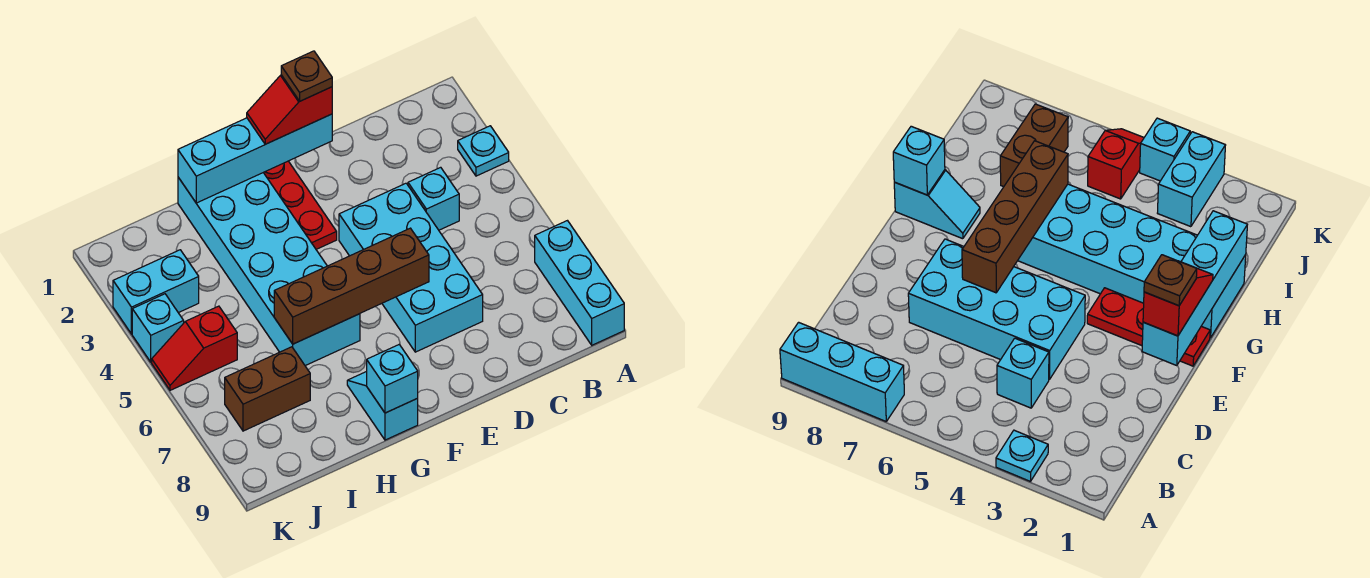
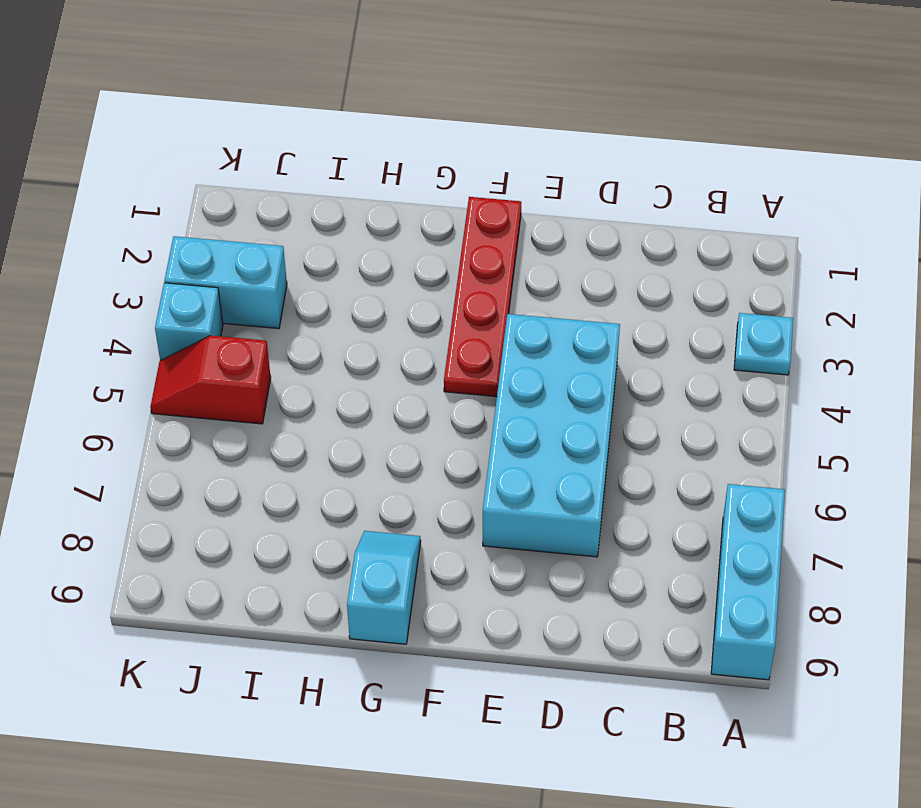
red 1x4 plate [444,197,521,397] -> red 1x3 plate [264,161,337,249]
none -> cyan 1x1 brick [408,167,459,230]
none -> cyan 2x6 brick [178,173,360,366]
none -> brown 1x2 brick [225,347,310,431]

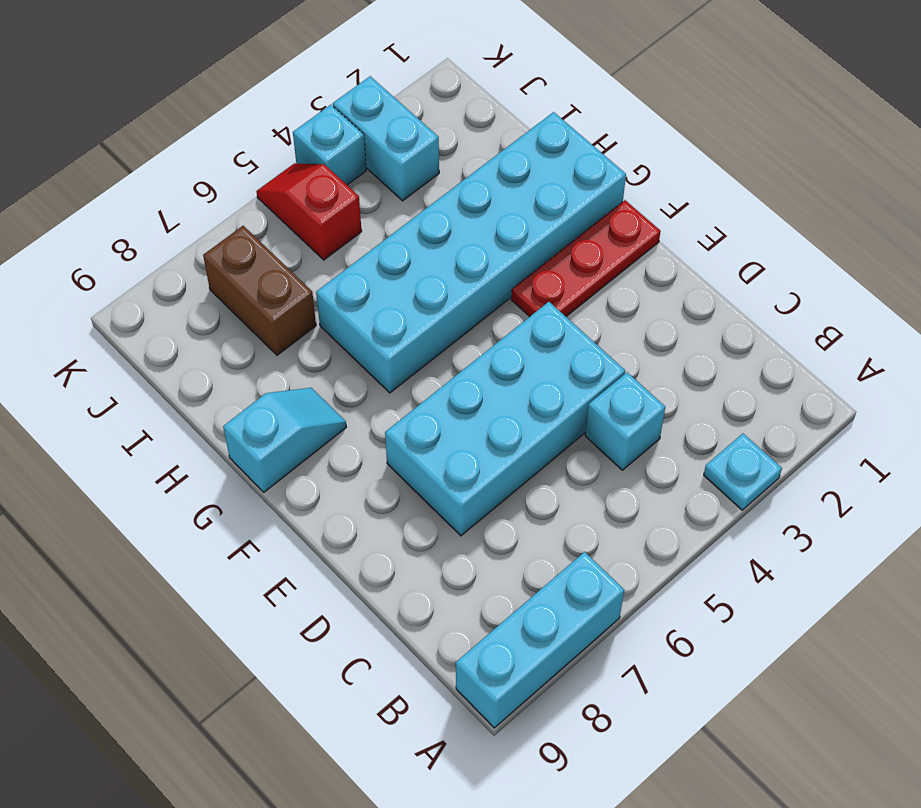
none -> cyan 1x4 brick [178,114,332,203]
none -> brown 1x4 brick [274,228,429,344]
none -> cyan 1x1 brick [367,344,418,413]

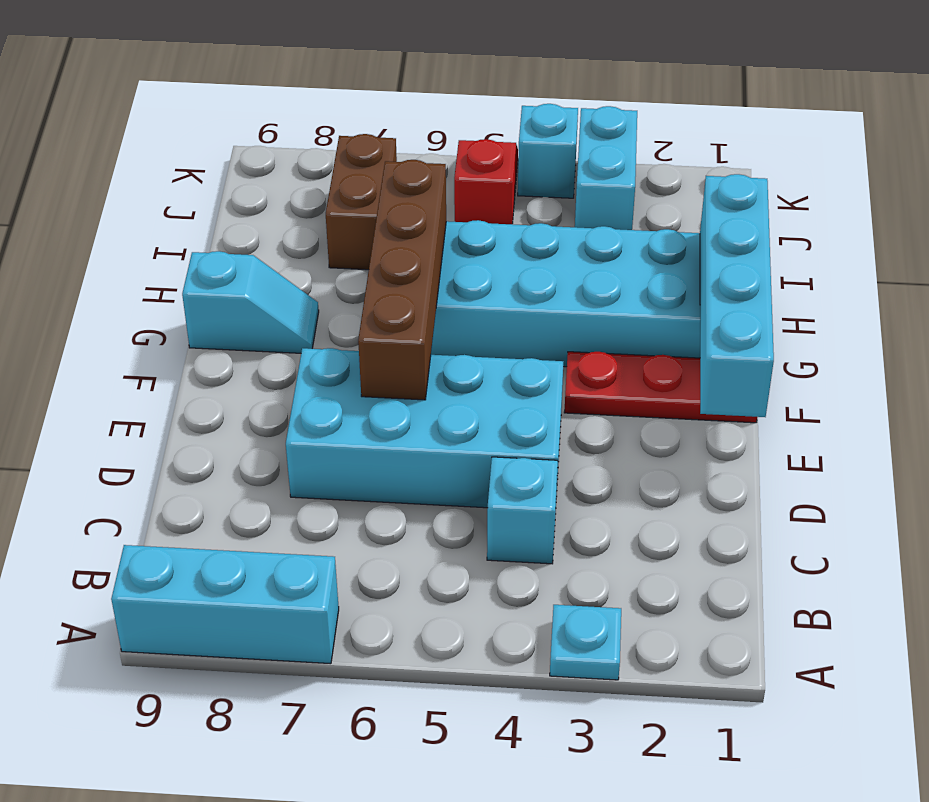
none -> cyan 1x1 brick [367,344,418,413]
none -> red 1x2 slope [247,75,332,144]
none -> brown 1x1 plate [281,51,332,101]

